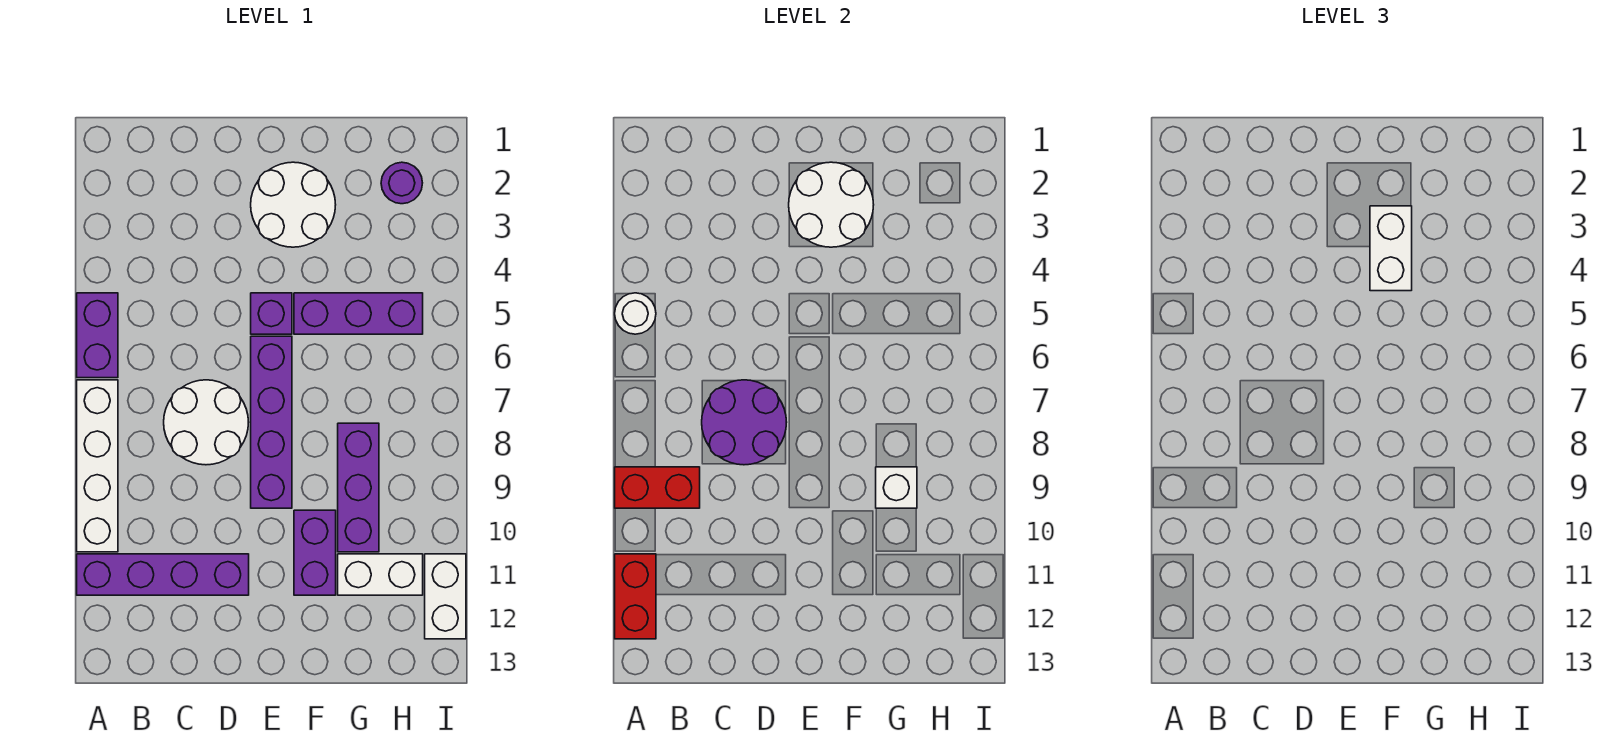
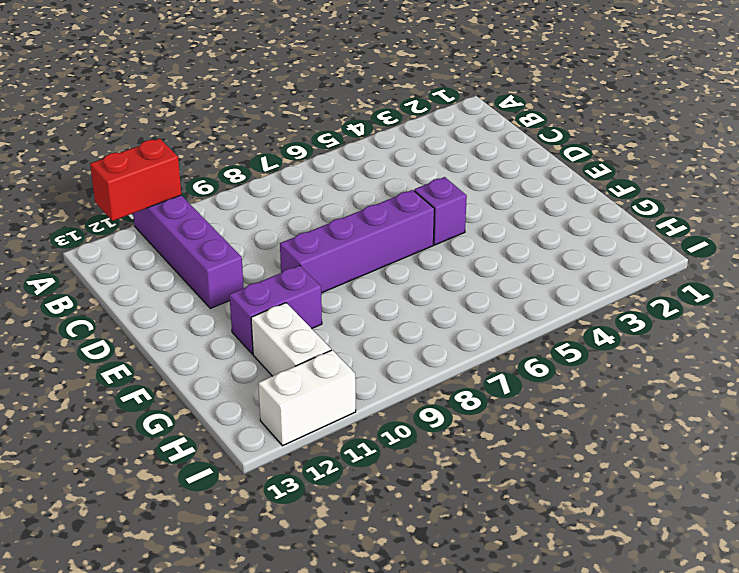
none -> purple 1x2 brick [77,293,118,378]
none -> white 1x4 brick [77,380,118,552]
none -> white 2x2 round brick [164,380,249,465]

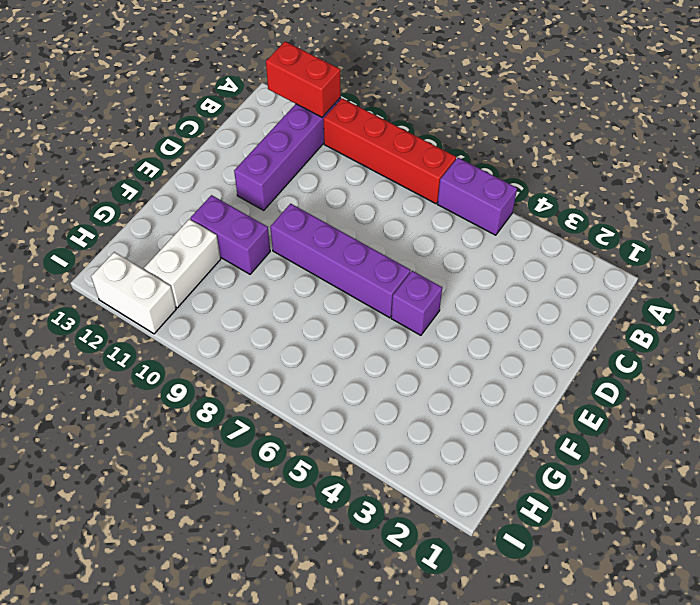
red 1x4 brick [324,98,456,204] -> white 1x4 brick [77,380,118,552]
none -> white 2x2 round brick [164,380,249,465]
none -> white 2x2 round brick [251,162,336,247]
none -> purple 1x3 brick [294,293,423,334]

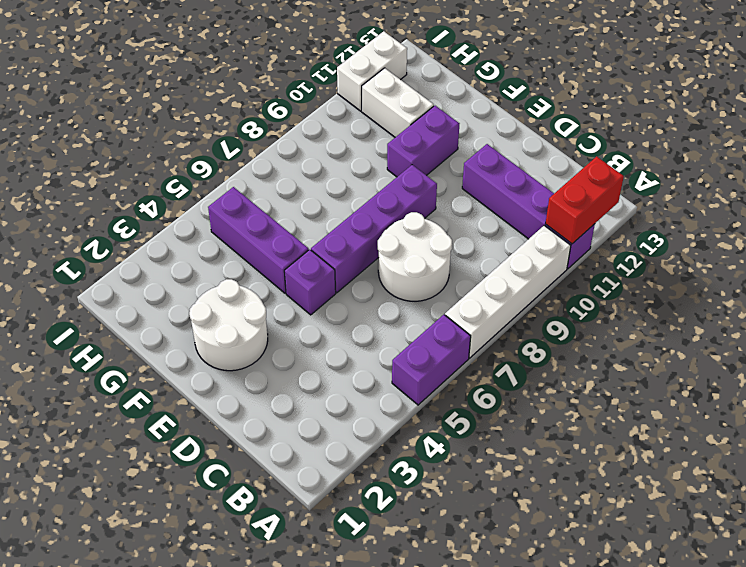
none -> purple 1x3 brick [338,423,379,552]
none -> purple 1x1 round brick [381,162,422,204]
none -> white 1x1 round brick [615,293,656,334]

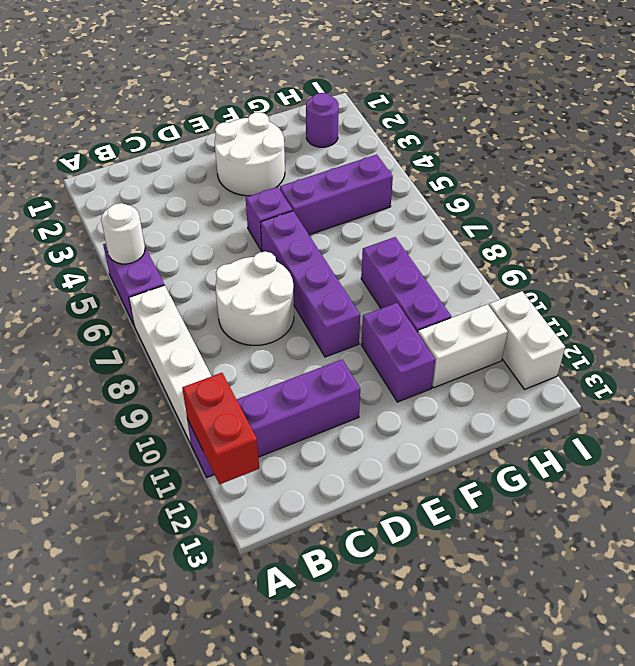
none -> red 1x2 brick [615,467,700,508]
none -> purple 2x2 round brick [702,380,787,465]
none -> white 2x2 round brick [789,162,874,247]

